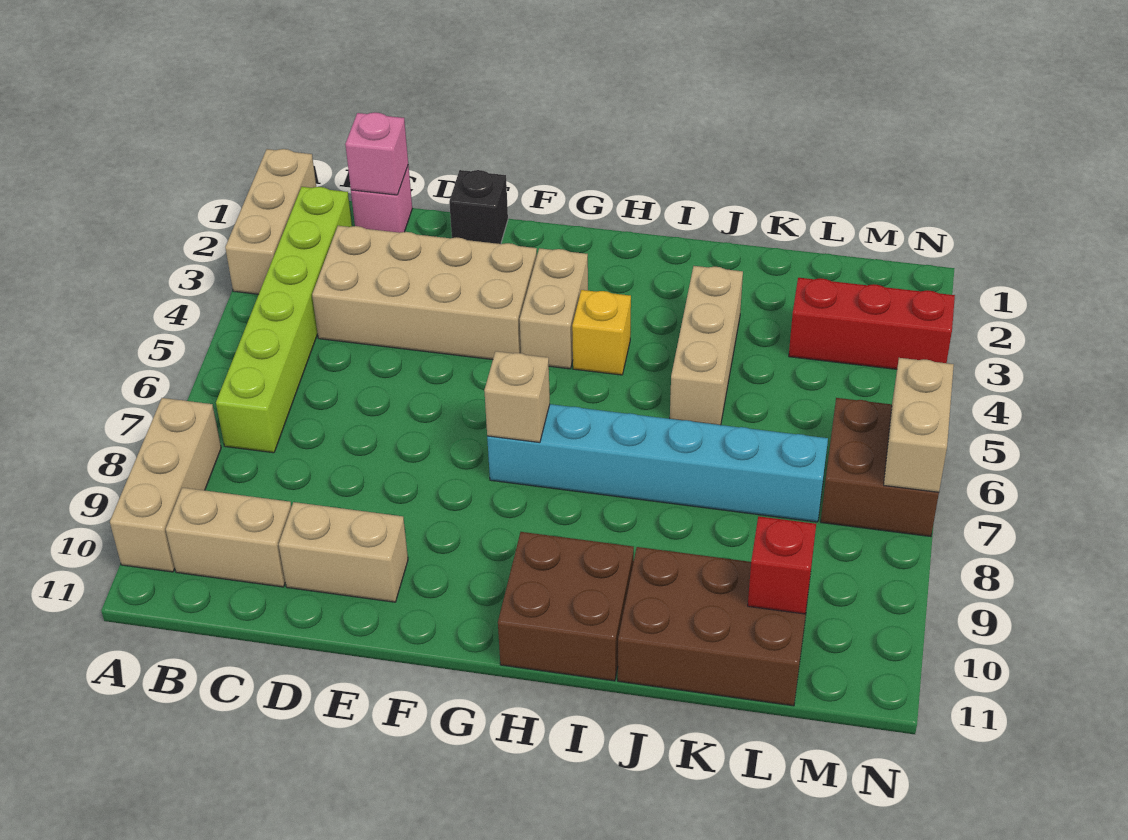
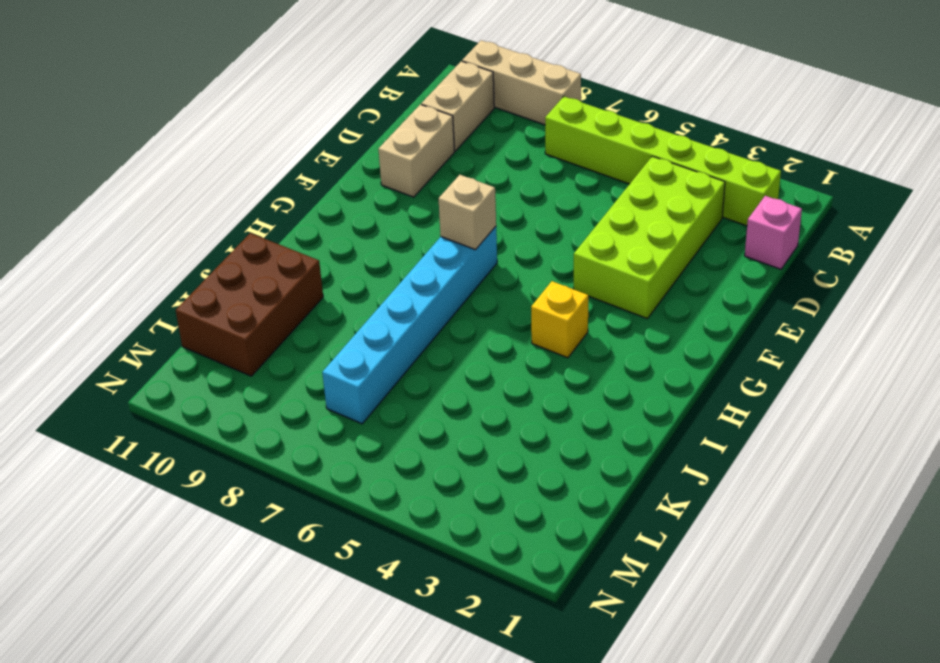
lime 2x4 brick [574,156,725,319] -> tan 2x4 brick [312,226,537,360]
none -> tan 1x3 brick [225,149,316,294]
none -> black 1x1 brick [449,170,508,244]
none -> tan 1x2 brick [520,248,588,369]

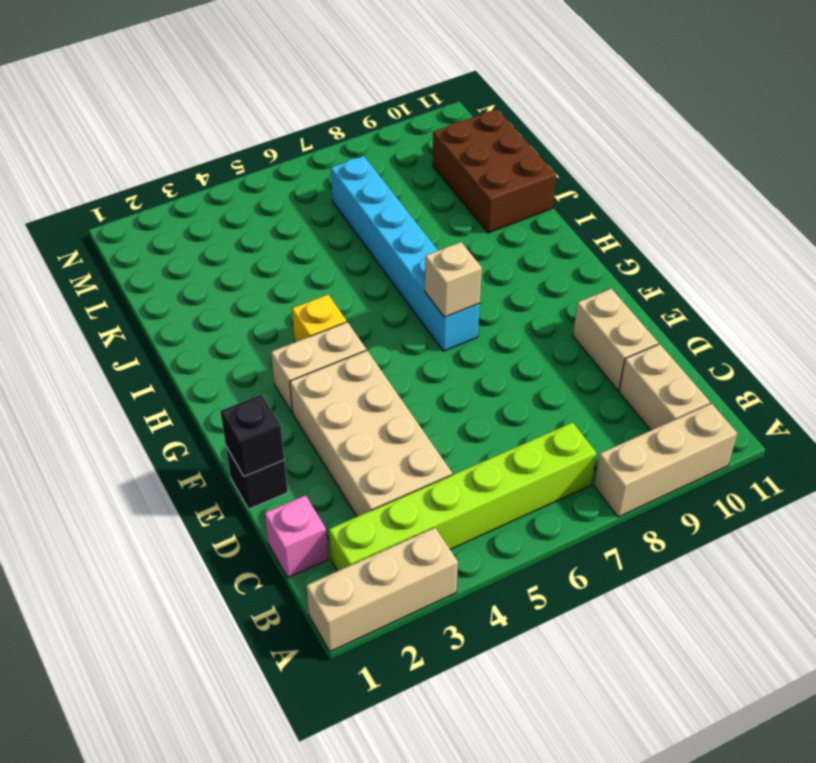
black 1x1 brick [221,394,284,476] -> none
none -> brown 2x2 brick [498,532,634,681]
none -> tan 1x3 brick [670,266,743,425]
none -> red 1x3 brick [789,278,955,369]

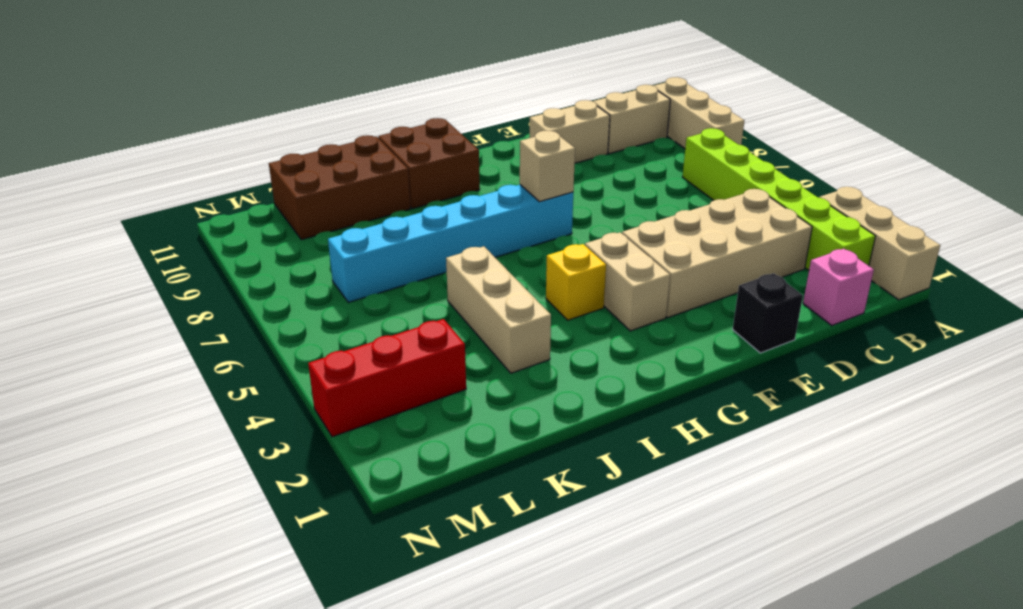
none -> brown 2x2 brick [821,398,939,537]
none -> pink 1x1 brick [345,112,408,195]
none -> red 1x1 brick [748,516,816,614]

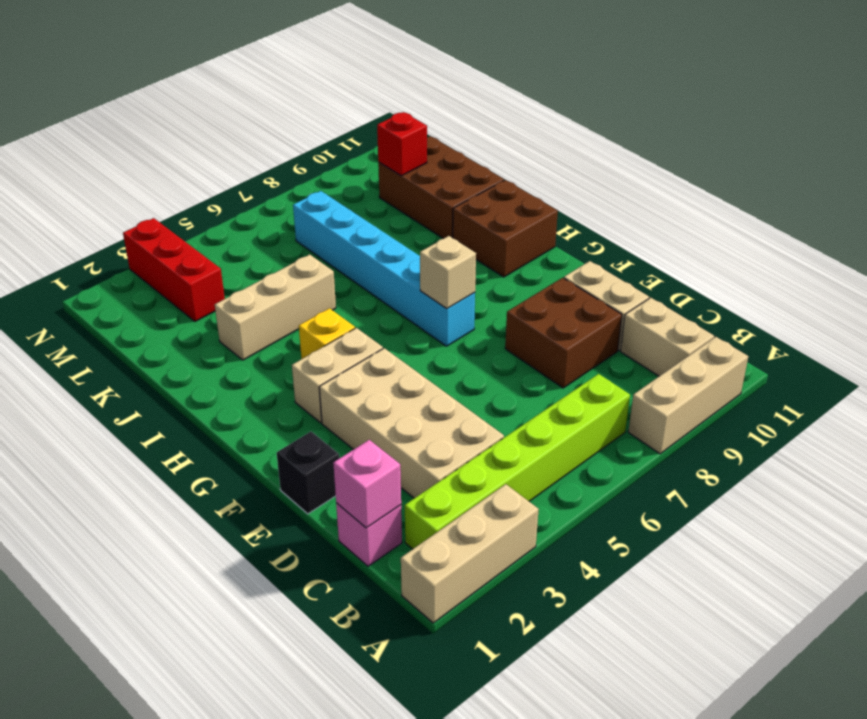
brown 2x2 brick [505,278,622,388] -> brown 2x2 brick moved to [821,398,939,537]
none -> tan 1x2 brick [884,358,954,492]

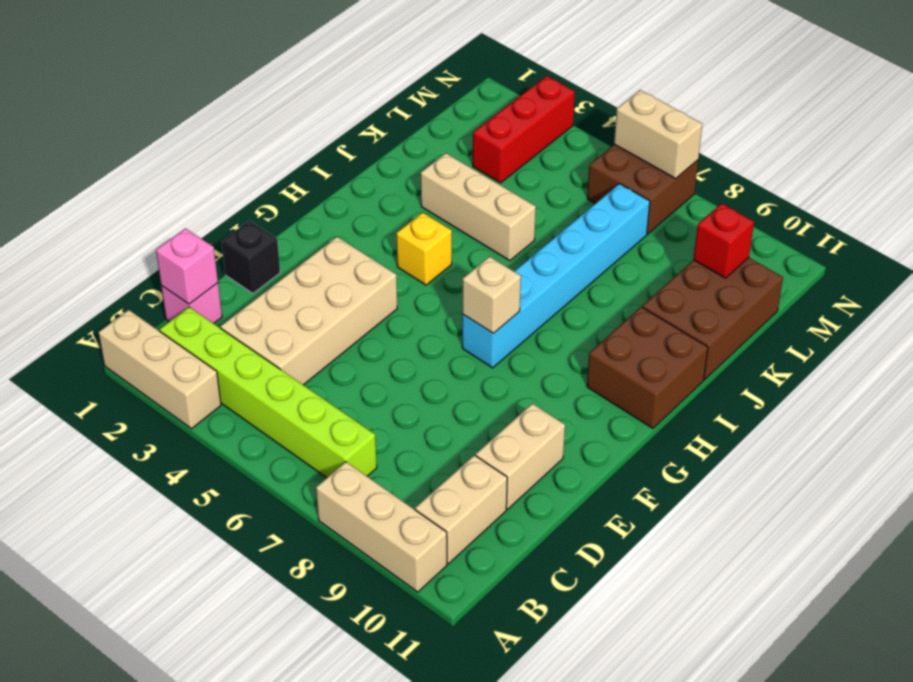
none -> tan 1x2 brick [520,248,588,369]

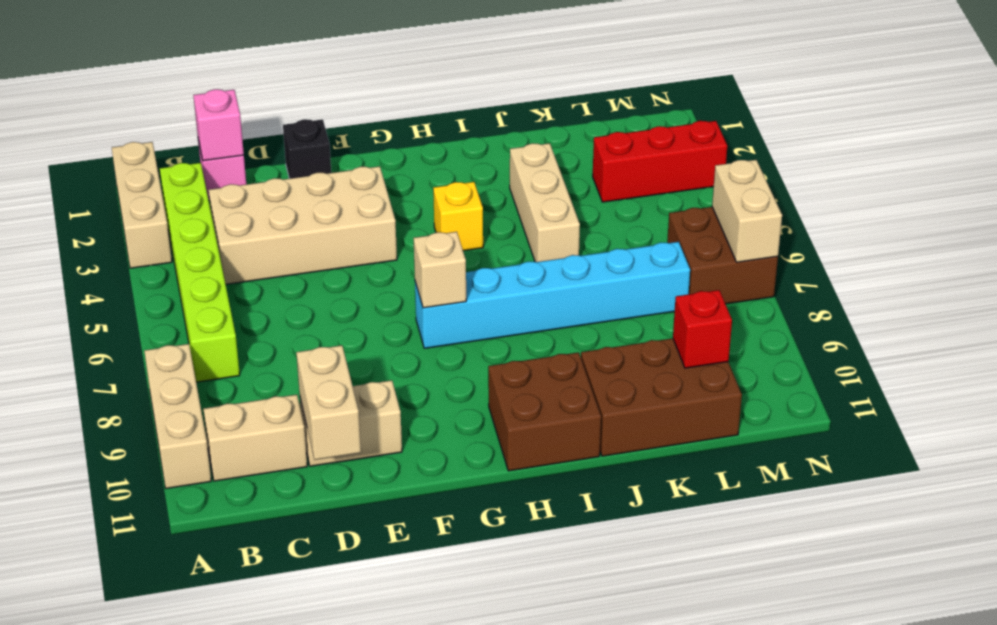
tan 1x2 brick [296,345,361,460] -> tan 1x2 brick moved to [520,248,588,369]

